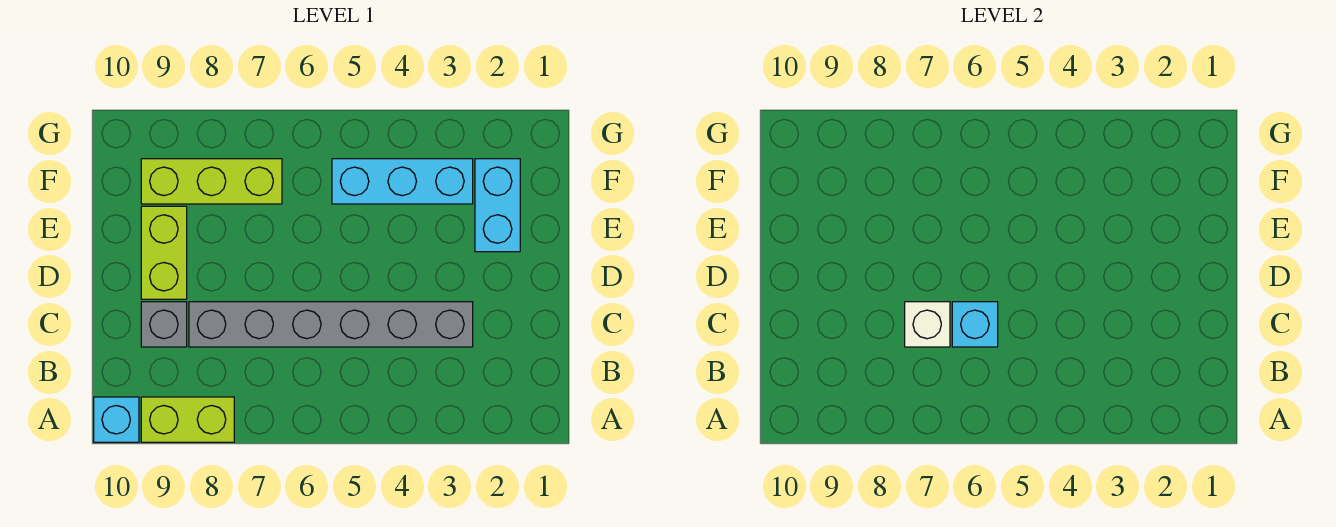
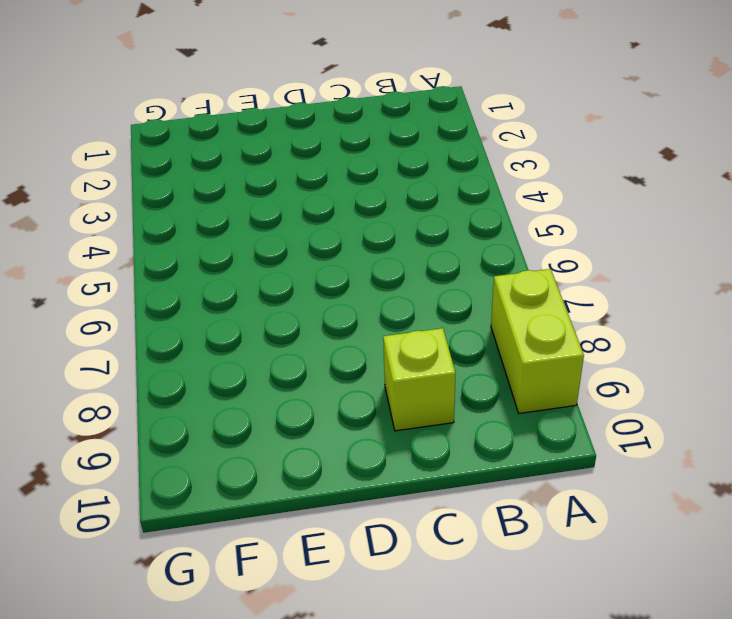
lime 1x1 brick [383,328,456,431] -> grey 1x1 brick [141,302,187,347]
none -> cyan 1x1 brick [94,397,139,442]
none -> grey 1x6 brick [189,302,473,347]

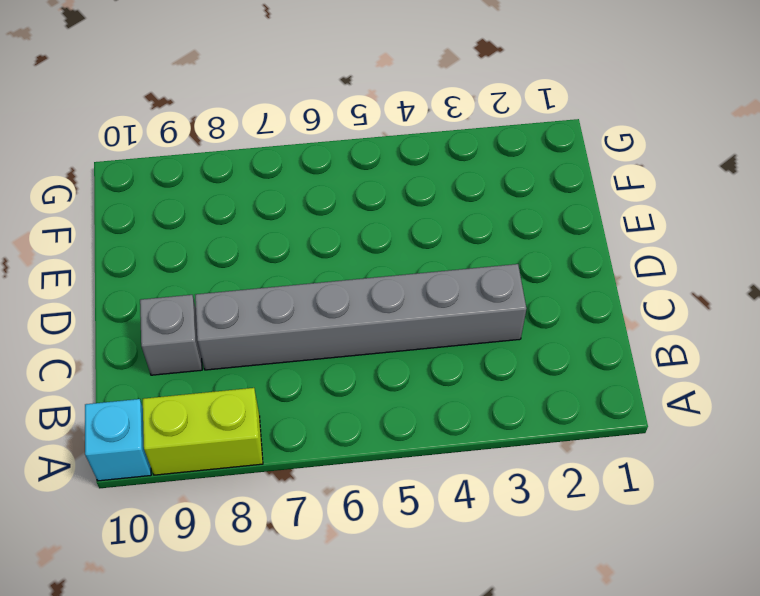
none -> lime 1x2 brick [141,206,187,299]
none -> cyan 1x2 brick [475,159,520,252]

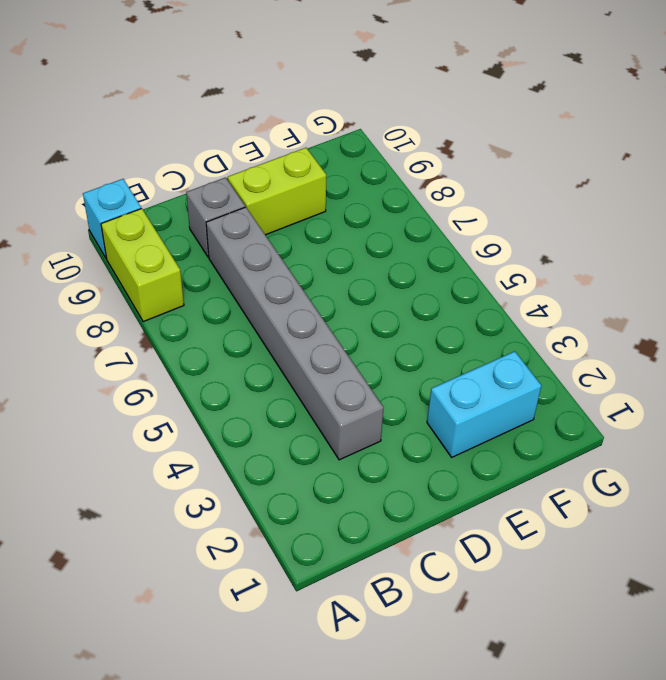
none -> cyan 1x3 brick [332,159,473,204]
none -> lime 1x3 brick [141,159,282,204]

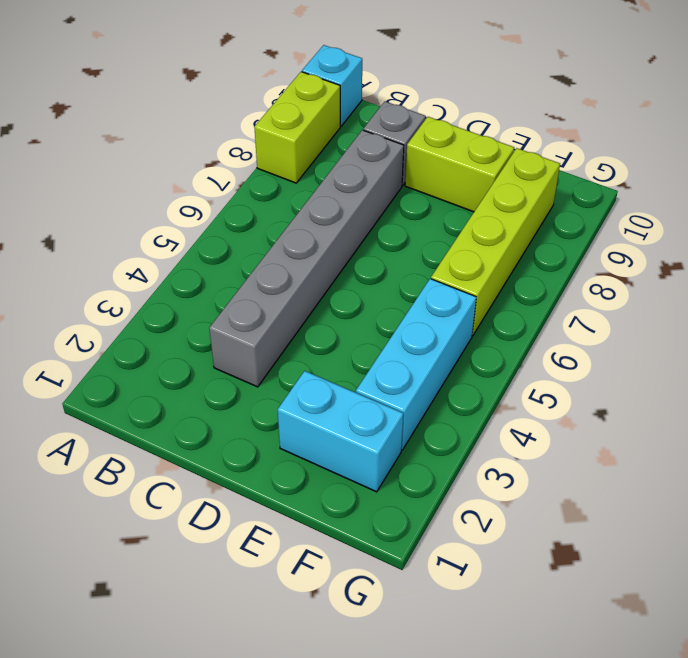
lime 1x4 brick [431,148,560,336] -> lime 1x3 brick [141,159,282,204]
none -> cyan 1x1 brick [952,302,998,347]
none -> white 1x1 brick [905,302,950,347]

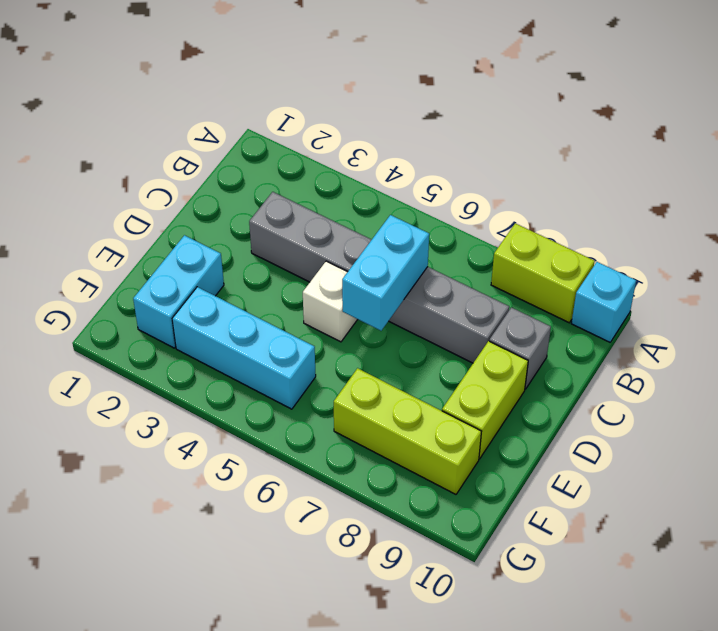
cyan 1x2 brick [342,215,429,331] -> cyan 1x1 brick [952,302,998,347]
white 1x1 brick [303,261,358,342] -> white 1x1 brick moved to [905,302,950,347]

